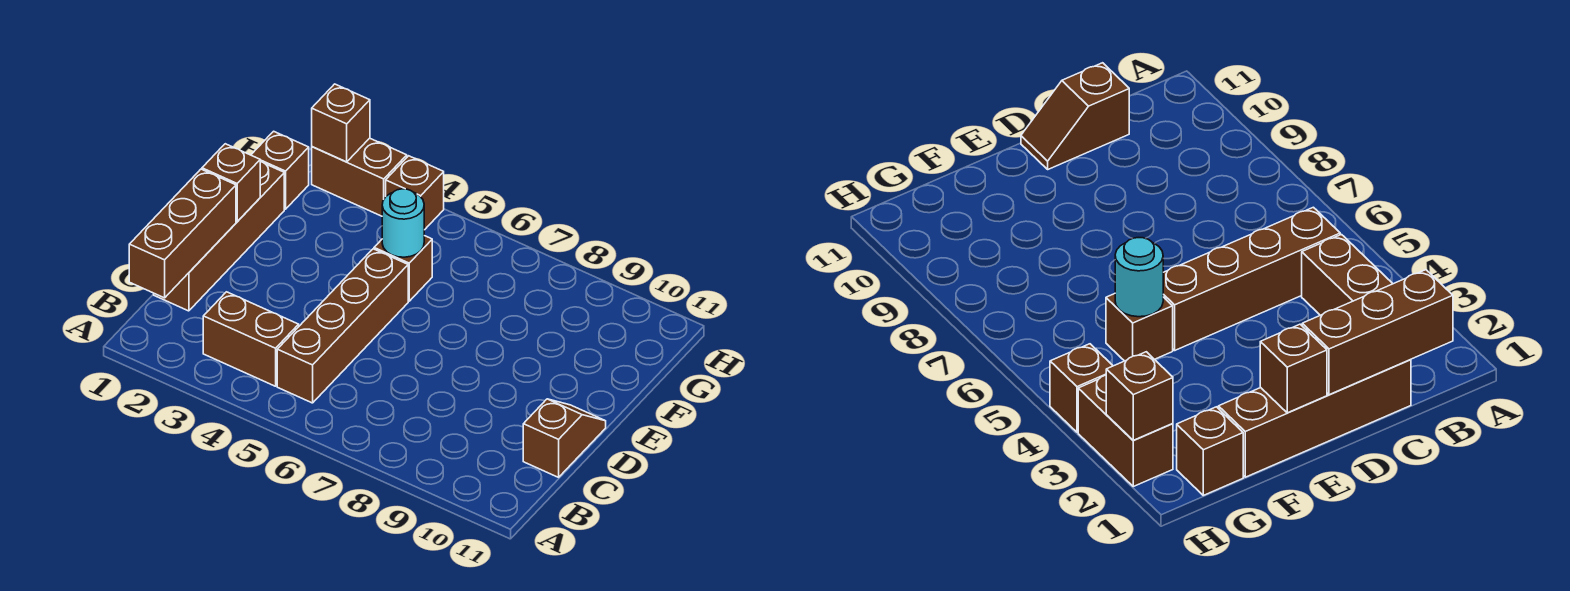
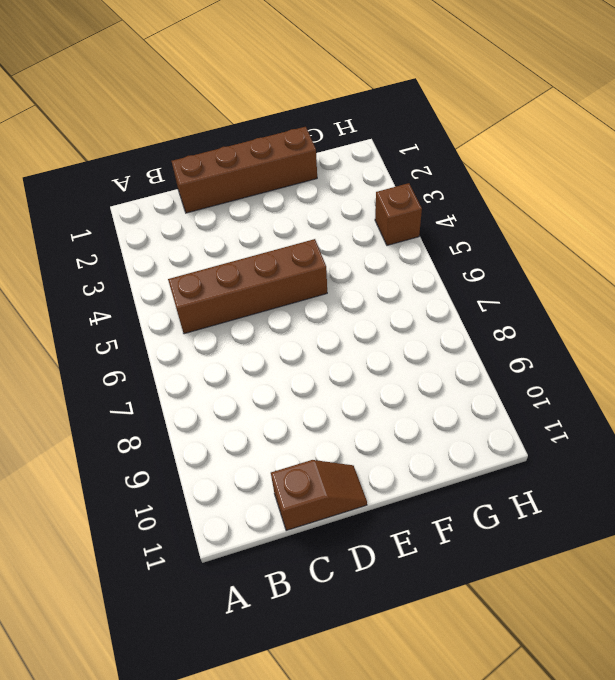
none -> brown 1x2 brick [203,292,299,386]
none -> brown 1x1 brick [374,236,432,301]
none -> brown 1x1 brick [251,131,309,209]

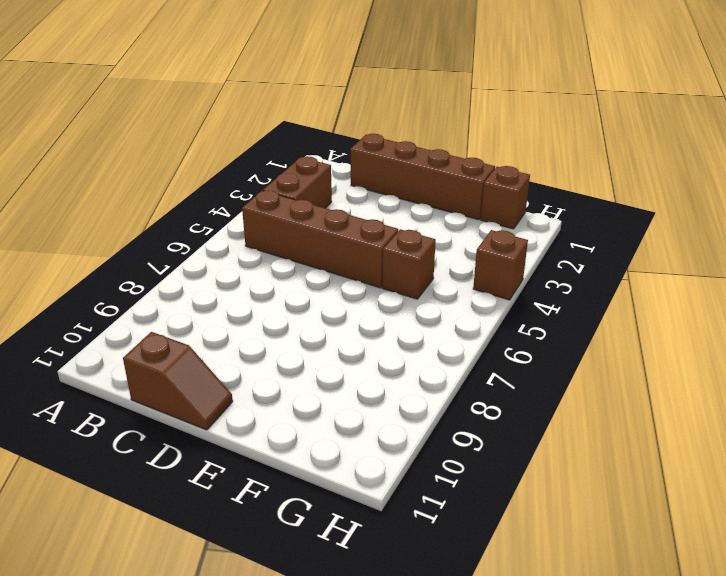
none -> brown 1x2 brick [312,138,407,216]
none -> brown 1x3 brick [129,169,236,298]
none -> brown 1x1 brick [202,144,260,221]

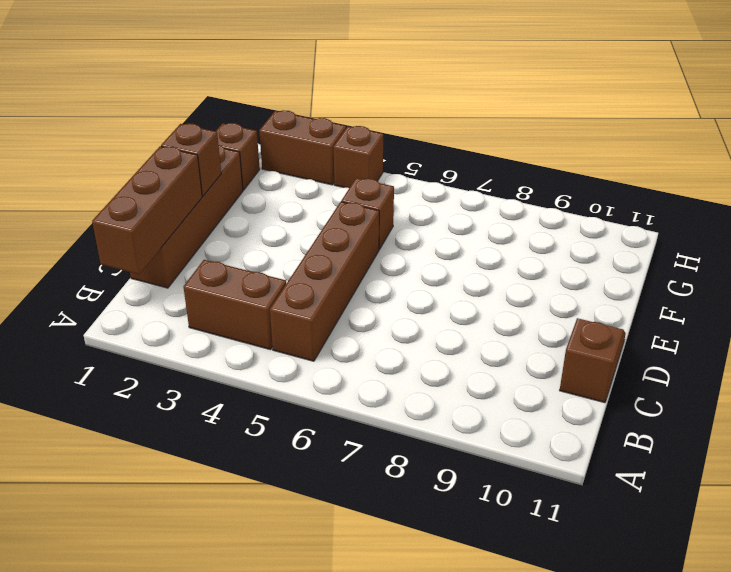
none -> cyan 1x1 round brick [382,189,424,257]
none -> brown 1x1 brick [312,84,370,162]

